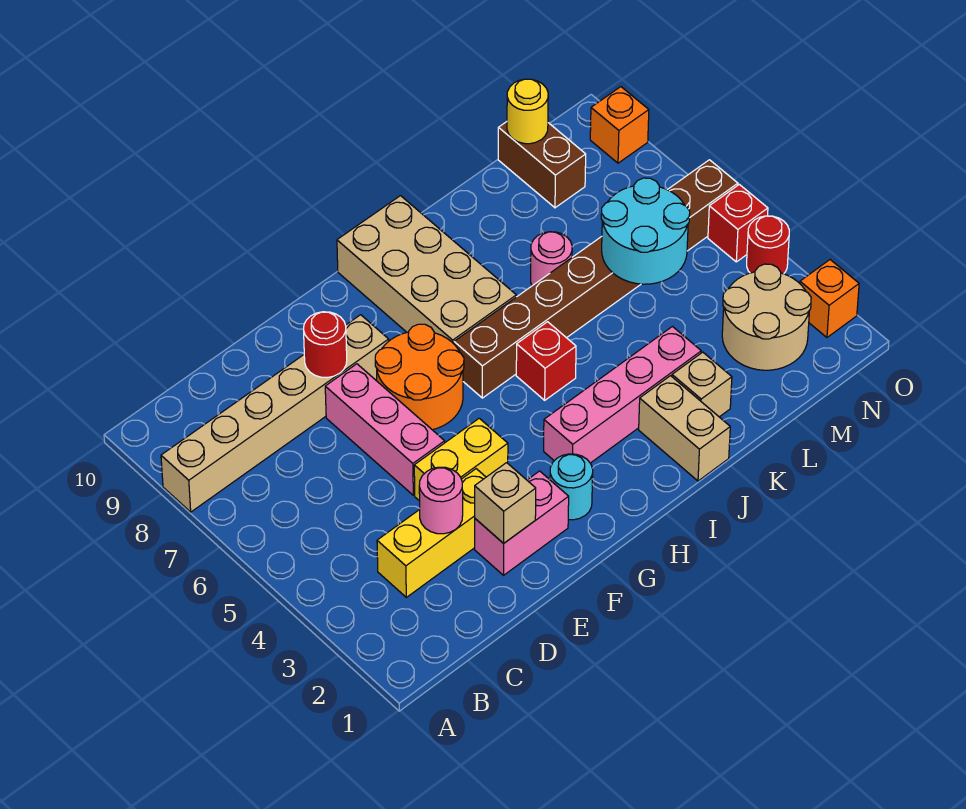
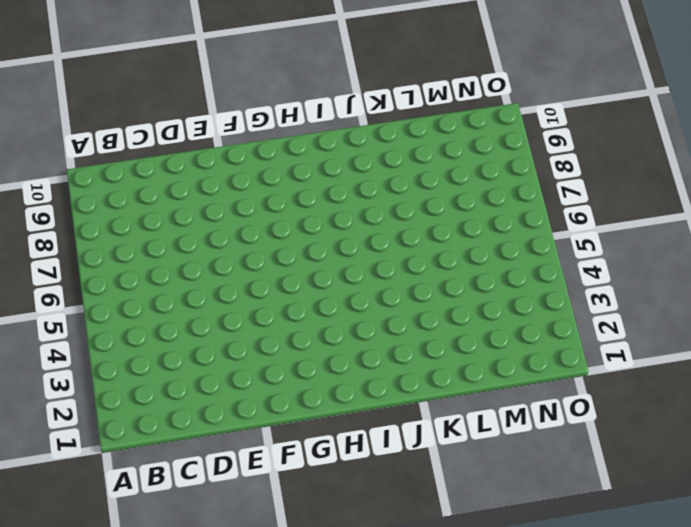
none -> tan 1x6 brick [161,315,389,512]
none -> yellow 1x3 brick [377,469,486,597]
none -> pink 1x2 brick [475,471,569,575]

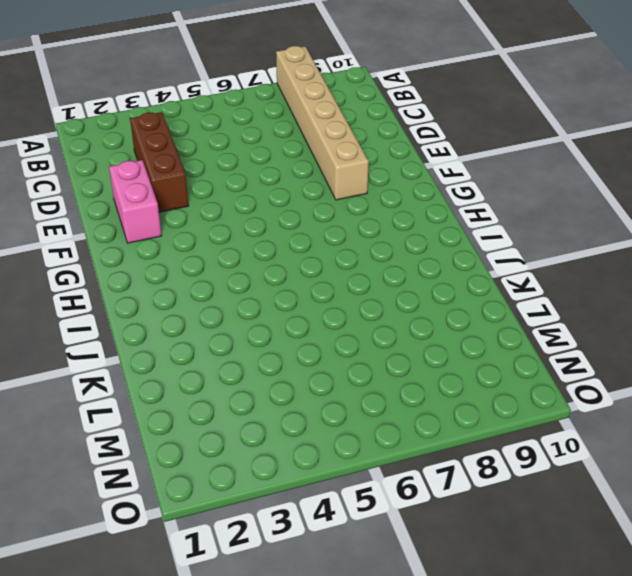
brown 1x3 brick [130,112,188,212] -> yellow 1x3 brick [377,469,486,597]
none -> yellow 1x2 brick [414,418,508,501]
none -> pink 1x3 brick [325,364,445,495]
none -> orange 2x2 round brick [375,324,464,430]

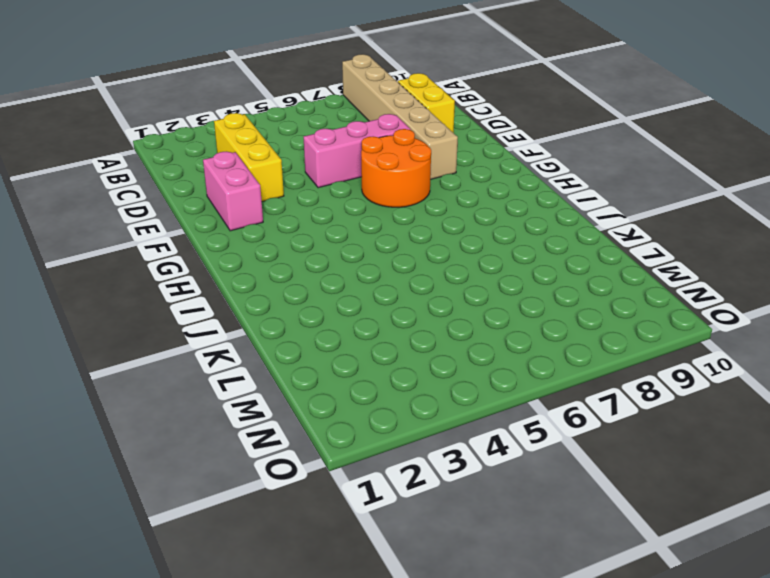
yellow 1x2 brick [398,73,455,133] -> yellow 1x2 brick moved to [414,418,508,501]
none -> cyan 1x1 round brick [550,454,593,520]
none -> pink 1x4 brick [544,327,701,463]
none -> brown 1x8 brick [454,160,738,398]

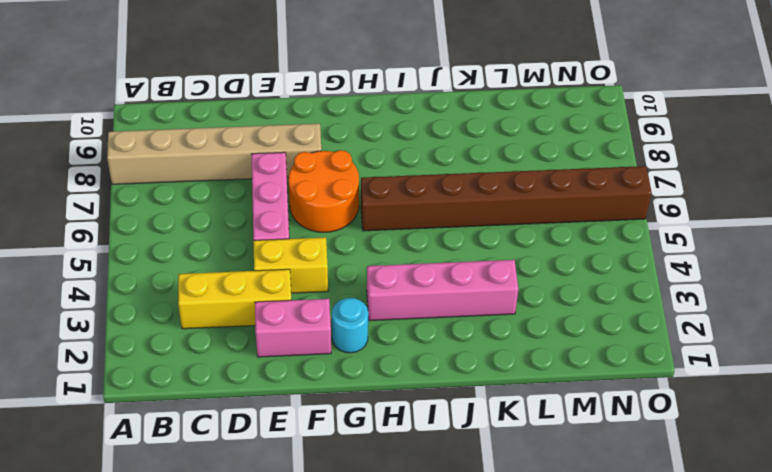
none -> tan 2x4 brick [337,196,516,344]
none -> red 1x1 brick [516,322,576,400]
none -> tan 1x2 brick [639,376,730,481]

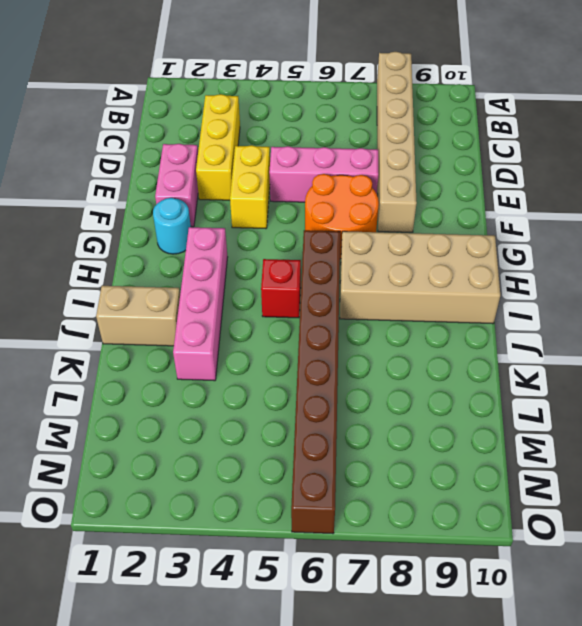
none -> tan 1x1 brick [672,352,732,417]
none -> pink 1x1 round brick [531,232,572,286]
none -> tan 2x2 round brick [722,264,811,370]

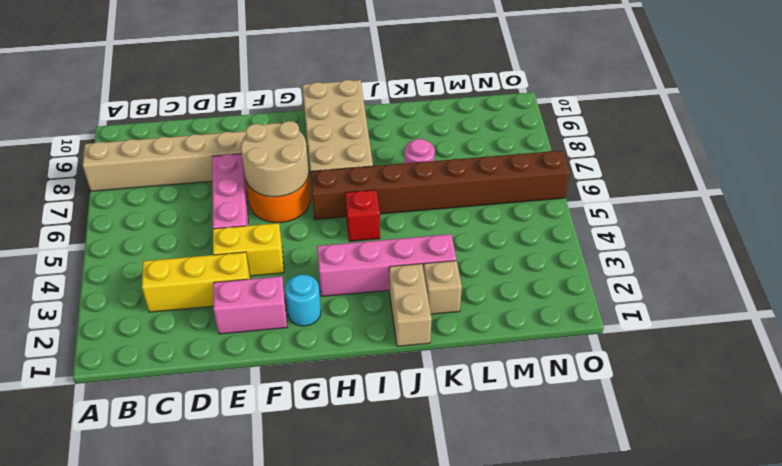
tan 2x2 round brick [241,121,309,197] -> tan 2x2 round brick moved to [722,264,811,370]
none -> brown 1x2 brick [498,122,586,208]
none -> orange 1x1 brick [800,260,859,337]
none -> red 1x1 round brick [747,216,789,274]

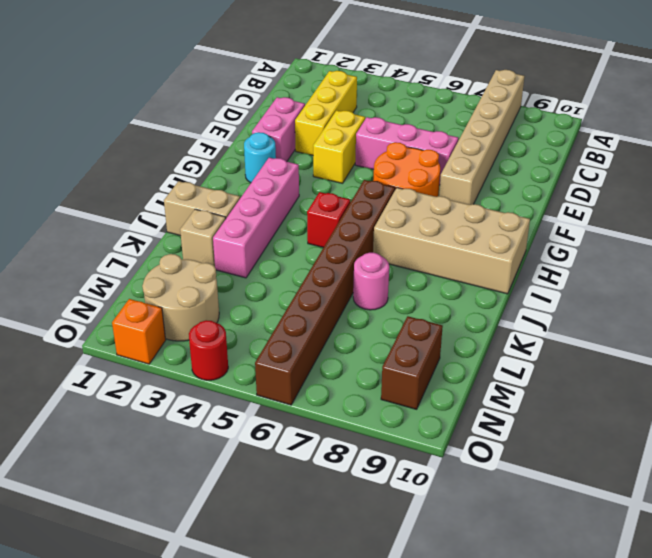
brown 1x2 brick [381,316,443,409] -> brown 1x2 brick turned to [498,122,586,208]
none -> red 1x1 brick [708,184,768,262]
none -> orange 1x1 brick [590,87,649,163]
none -> pink 1x1 round brick [419,467,463,534]

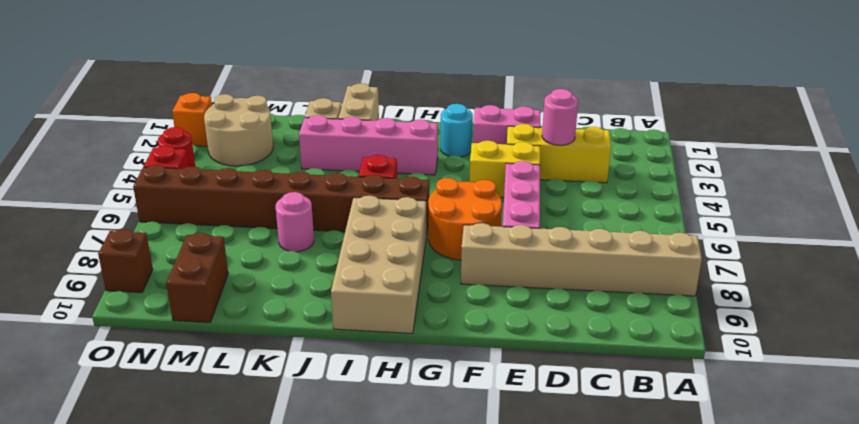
brown 1x1 brick [98,229,153,293] -> orange 1x1 brick [590,87,649,163]
none -> tan 1x1 brick [475,463,536,543]
none -> red 1x1 round brick [304,312,347,378]
none -> cyan 2x2 round brick [601,178,690,284]

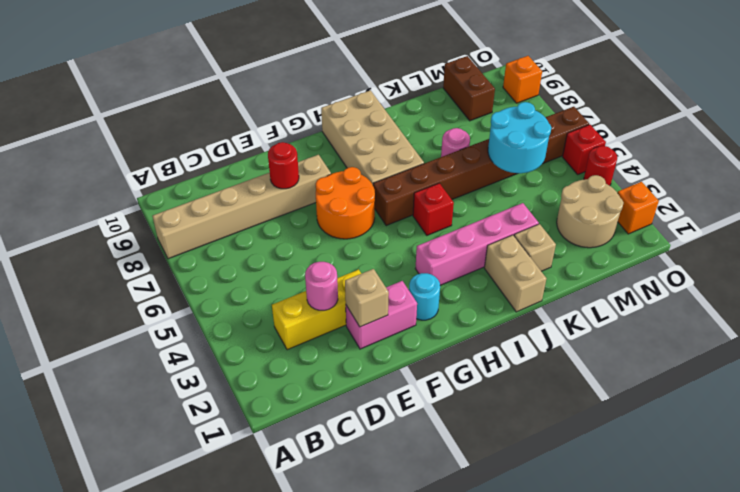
none -> yellow 1x2 brick [414,418,508,501]
none -> pink 1x3 brick [325,364,445,495]
none -> yellow 1x1 round brick [507,79,548,144]

